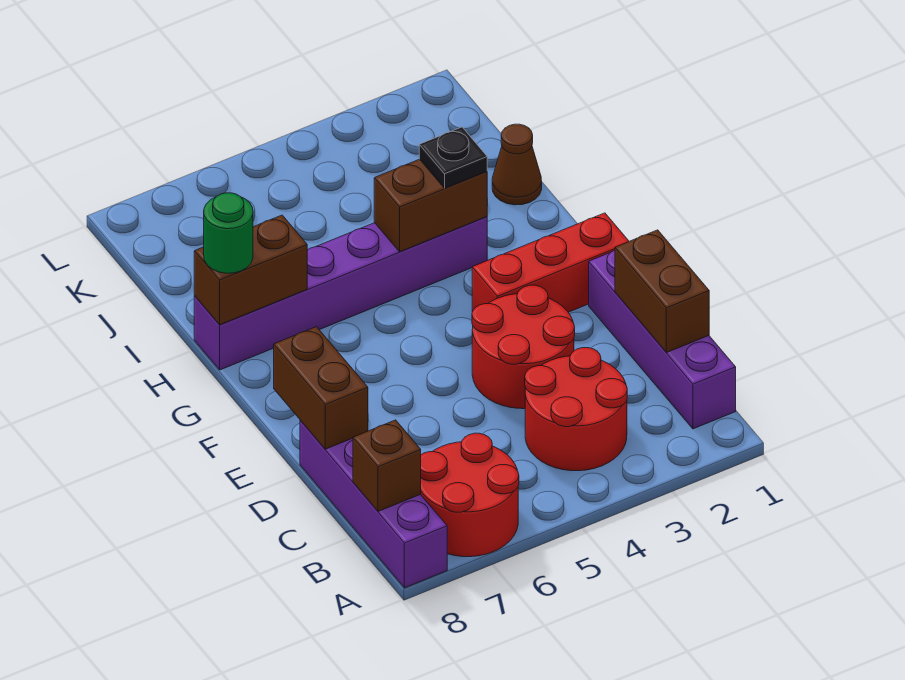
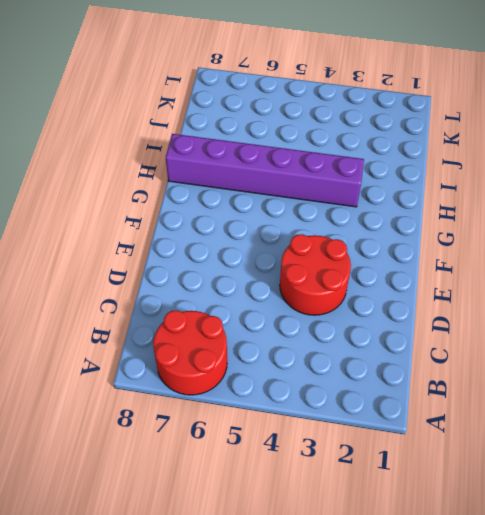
none -> purple 1x4 brick [300,421,447,588]
none -> purple 1x4 brick [589,250,736,429]
none -> red 2x2 round brick [525,348,627,471]

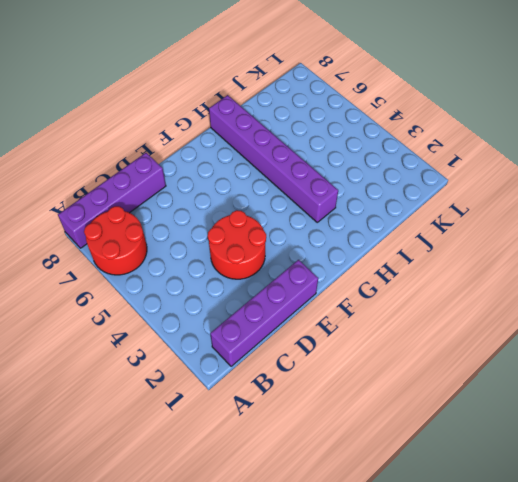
none -> red 2x2 round brick [525,348,627,471]
none -> red 1x3 brick [472,213,629,312]
none -> brown 1x1 cone [492,124,542,205]

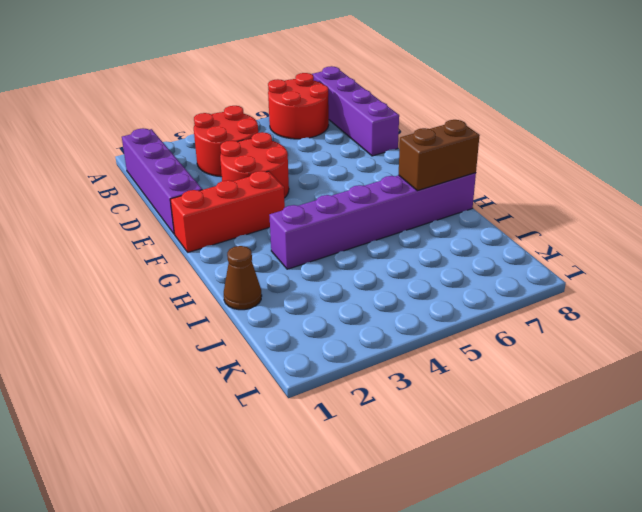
none -> brown 1x1 brick [353,420,421,511]
none -> brown 1x2 brick [615,230,709,353]
none -> brown 1x2 brick [274,327,368,449]

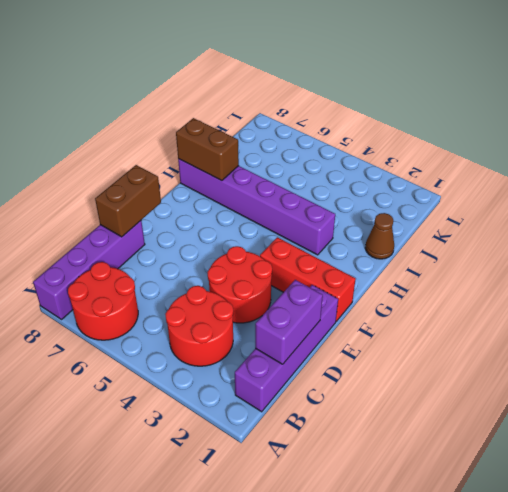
purple 1x2 brick [255,280,323,364] -> brown 1x2 brick [615,230,709,353]
none -> brown 1x1 brick [353,420,421,511]
none -> brown 1x2 brick [374,159,487,252]
none -> black 1x1 plate [419,127,487,188]

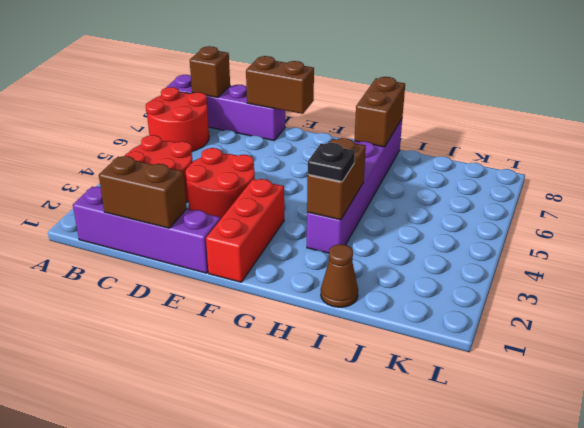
none -> green 1x1 round brick [204,193,253,273]

